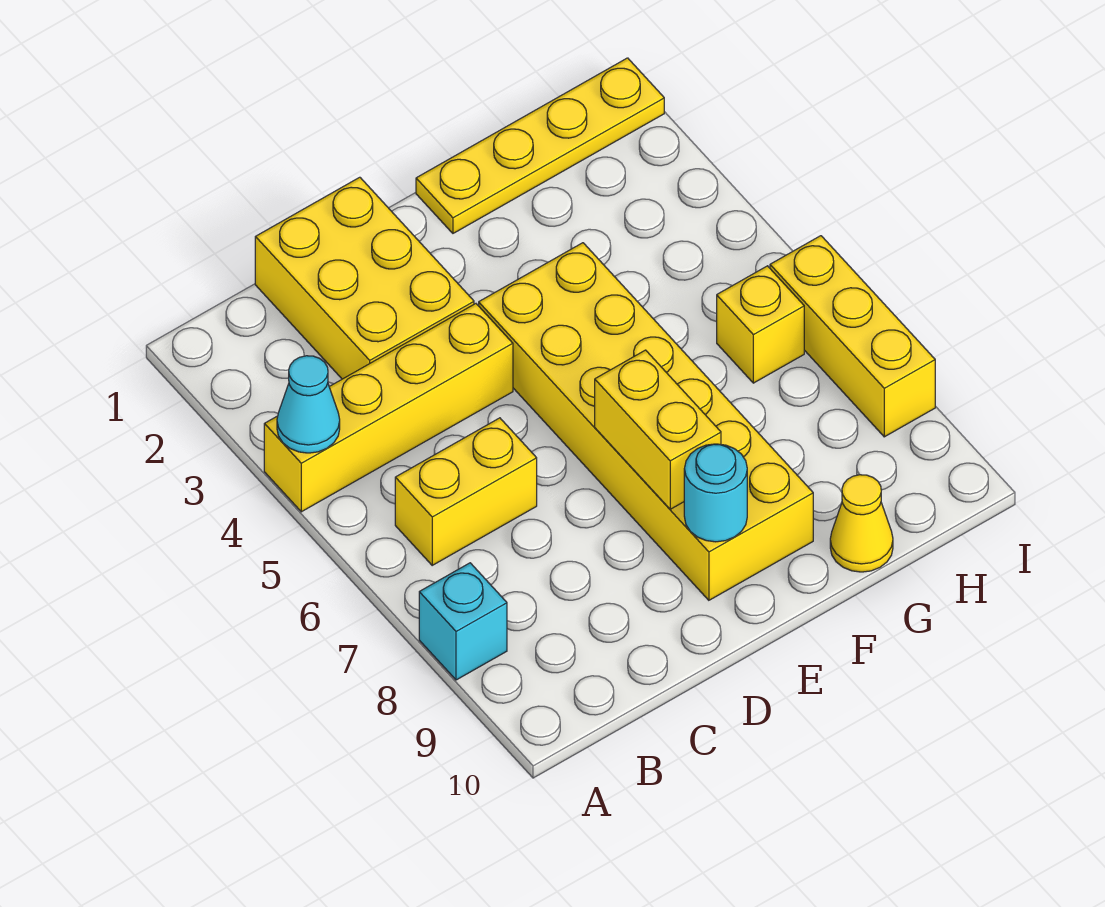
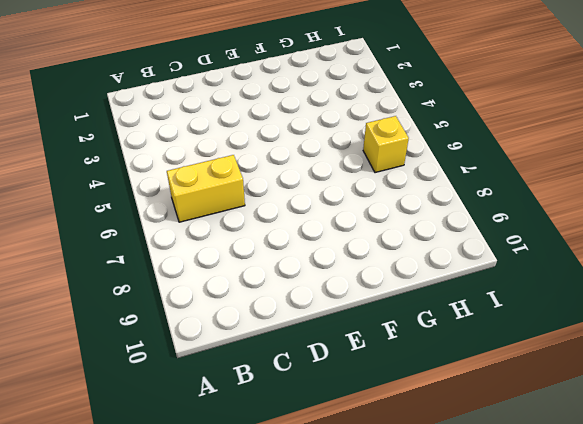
none -> yellow 1x4 brick [264,304,513,512]
none -> cyan 1x1 brick [419,563,507,680]
none -> yellow 2x3 brick [255,177,474,379]

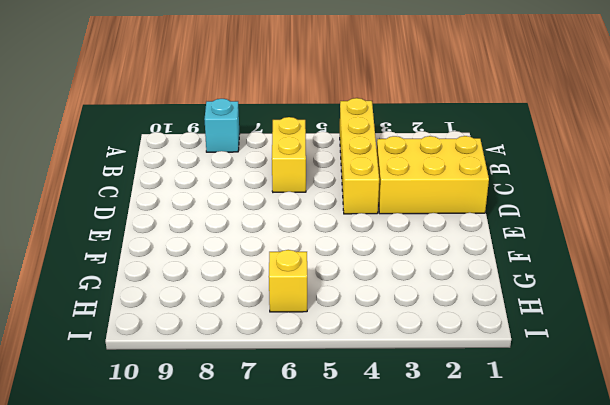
none -> yellow 2x6 brick [479,243,813,600]
none -> yellow 1x4 plate [416,58,664,233]
none -> yellow 1x1 cone [830,475,893,572]

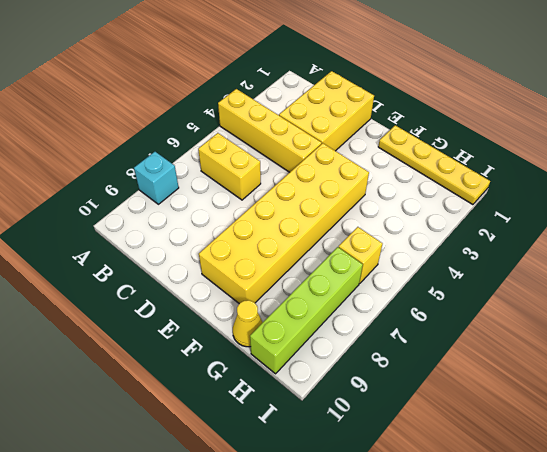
lime 1x4 brick [250,247,363,374] -> none
none -> yellow 1x3 brick [770,236,935,437]
none -> cyan 1x1 cone [277,356,340,453]
none -> yellow 1x2 brick [595,350,721,509]

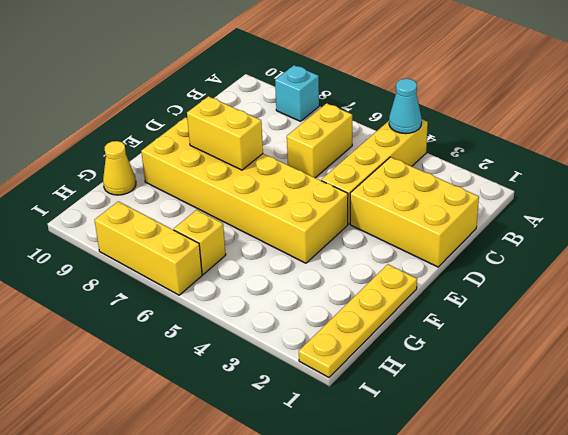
none -> cyan 1x1 round brick [684,444,747,542]

